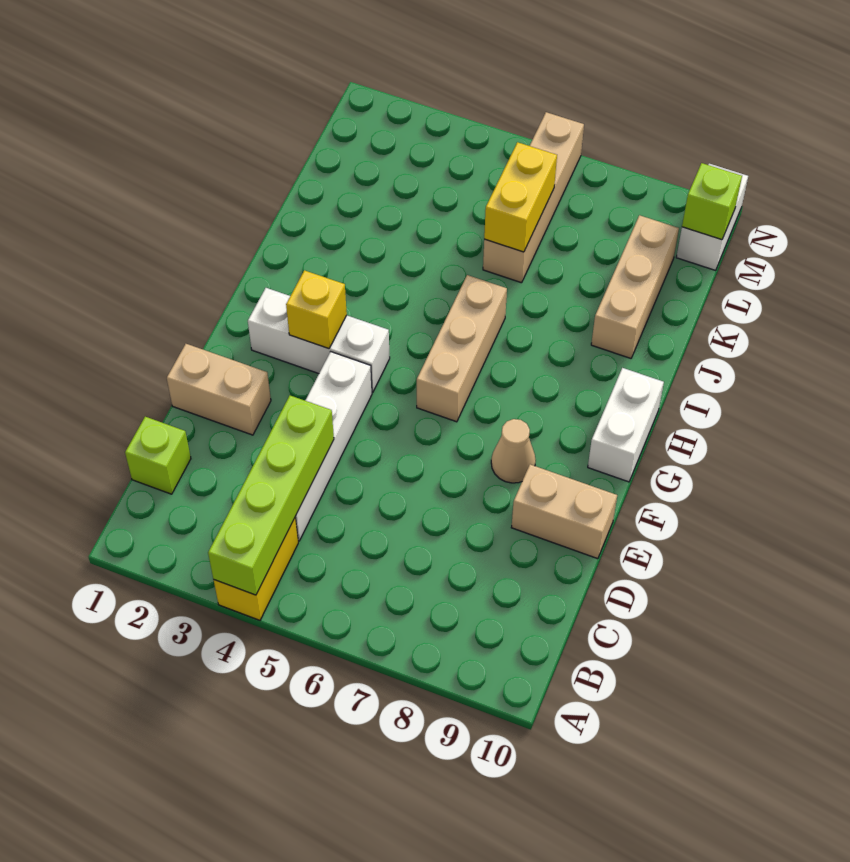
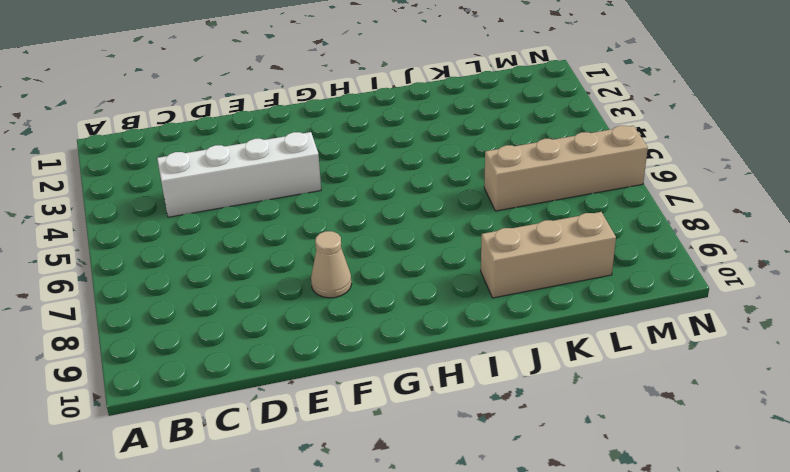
none -> yellow 1x2 brick [214,518,298,620]
none -> lime 1x1 brick [125,417,191,494]
none -> tan 1x2 brick [167,344,271,435]

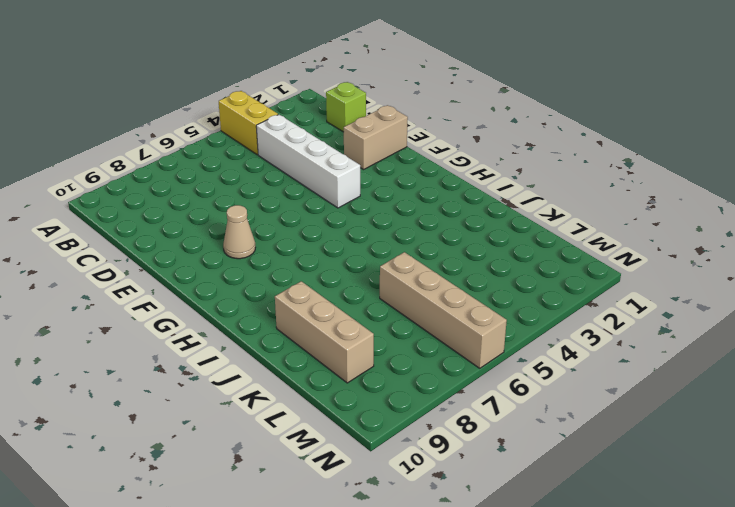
none -> tan 1x2 brick [511,464,617,559]
none -> white 1x3 brick [248,288,390,392]
none -> tan 1x3 brick [417,275,507,422]

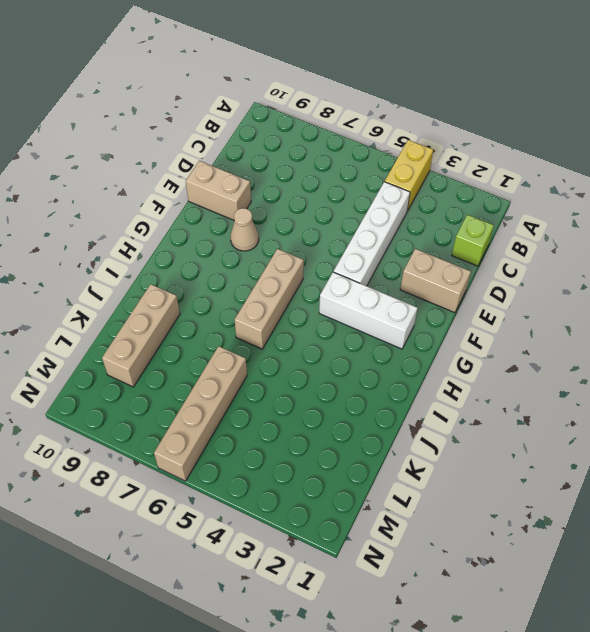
none -> white 1x2 brick [588,368,664,482]
none -> white 1x2 brick [676,164,748,270]
none -> lime 1x4 brick [208,395,334,595]

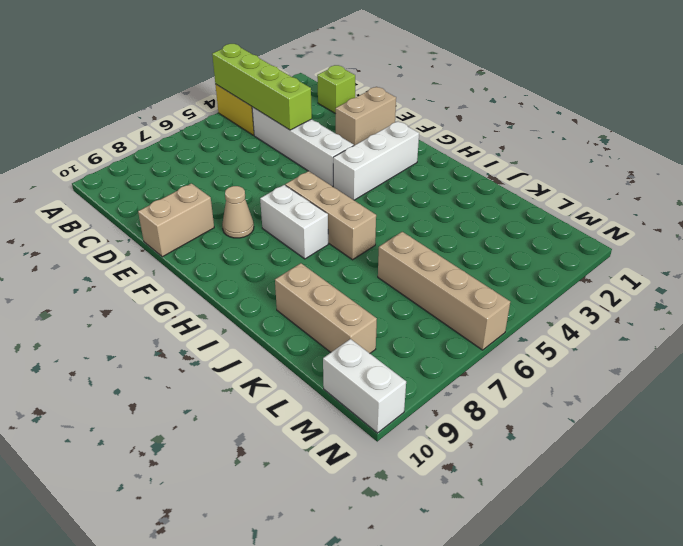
white 1x2 brick [260,185,328,259] -> white 1x2 brick moved to [588,368,664,482]
none -> yellow 1x1 brick [286,270,347,349]
none -> yellow 1x2 brick [484,142,557,252]
none -> lime 1x1 brick [682,163,742,240]

